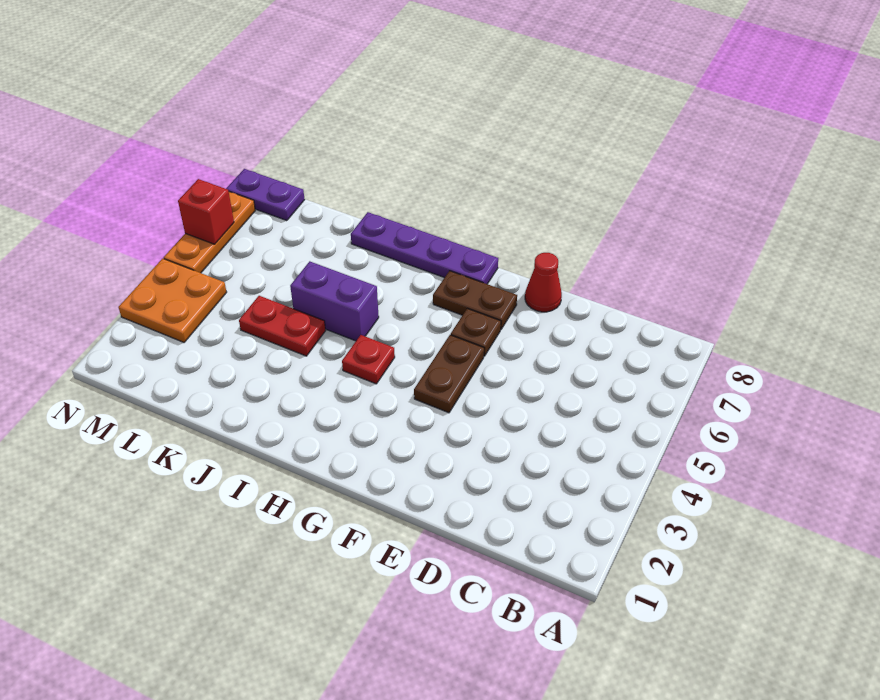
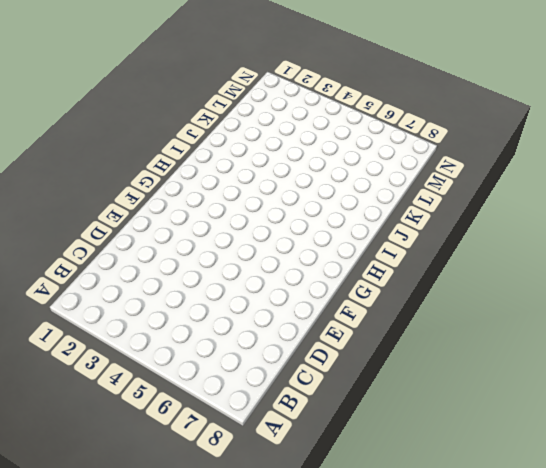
none -> red 1x1 cone [525,253,562,312]
none -> brown 1x2 plate [414,335,484,413]
none -> brown 1x1 plate [451,308,501,356]

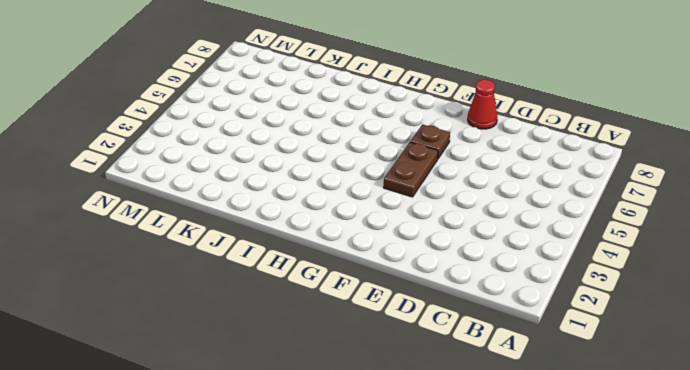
none -> brown 1x2 plate [433,271,517,329]
none -> purple 1x4 plate [351,212,498,284]
none -> red 1x1 plate [342,335,395,384]

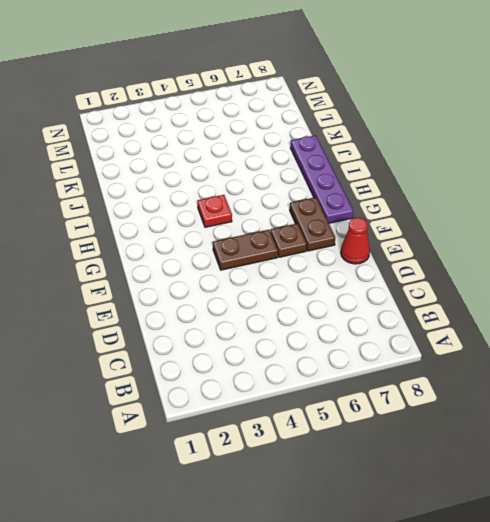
none -> purple 1x2 brick [290,261,379,341]
none -> red 1x2 plate [239,296,326,356]
none -> orange 2x2 plate [118,258,227,342]

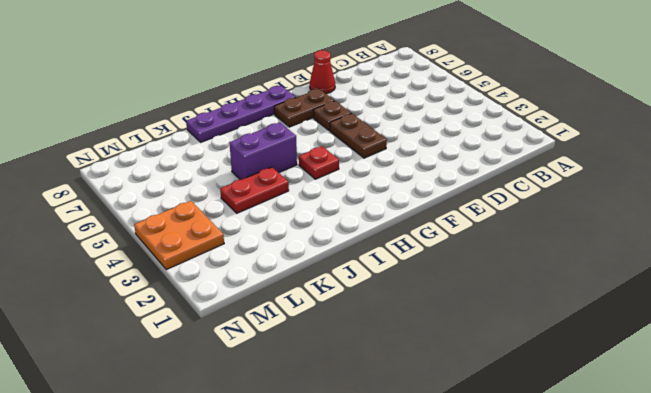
none -> purple 1x2 plate [226,169,305,221]
none -> orange 1x3 plate [164,192,255,273]
none -> red 1x1 brick [178,179,234,244]

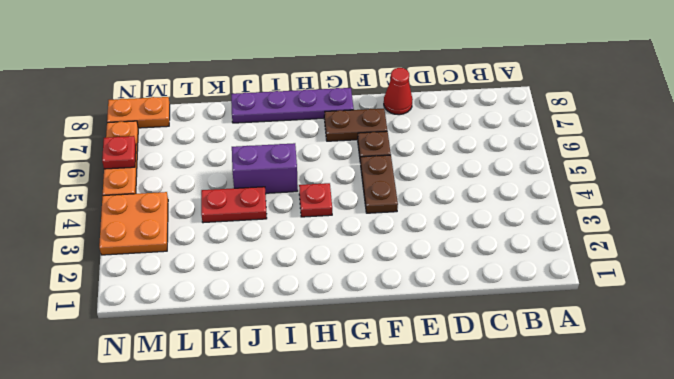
orange 1x2 plate [107,97,170,128] -> purple 1x2 plate [226,169,305,221]
red 1x1 plate [102,136,136,169] -> red 1x1 brick [178,179,234,244]

